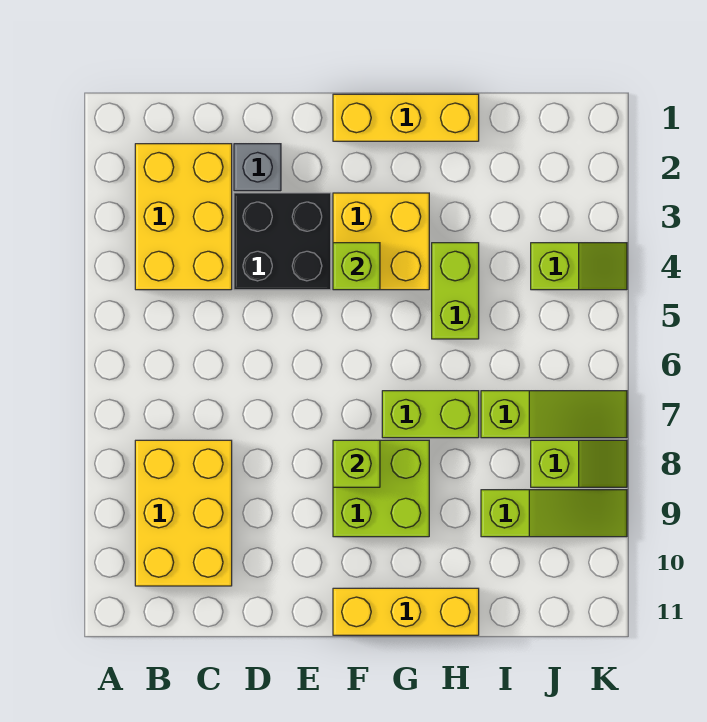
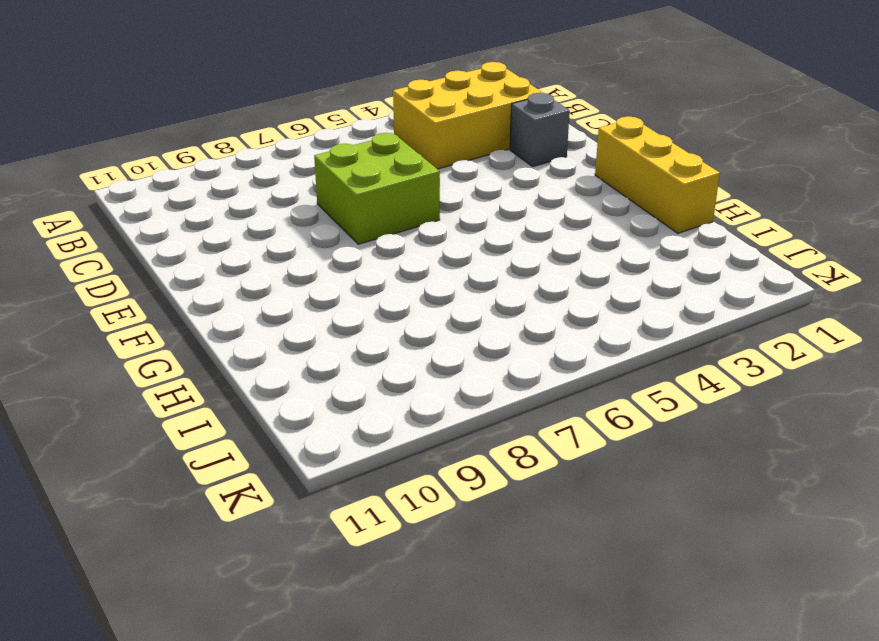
lime 2x2 brick [314,133,440,244] -> lime 2x2 brick moved to [333,440,429,537]
none -> yellow 2x3 brick [135,440,232,586]
none -> black 2x2 brick [234,193,331,290]
none -> yellow 2x2 brick [333,193,429,290]

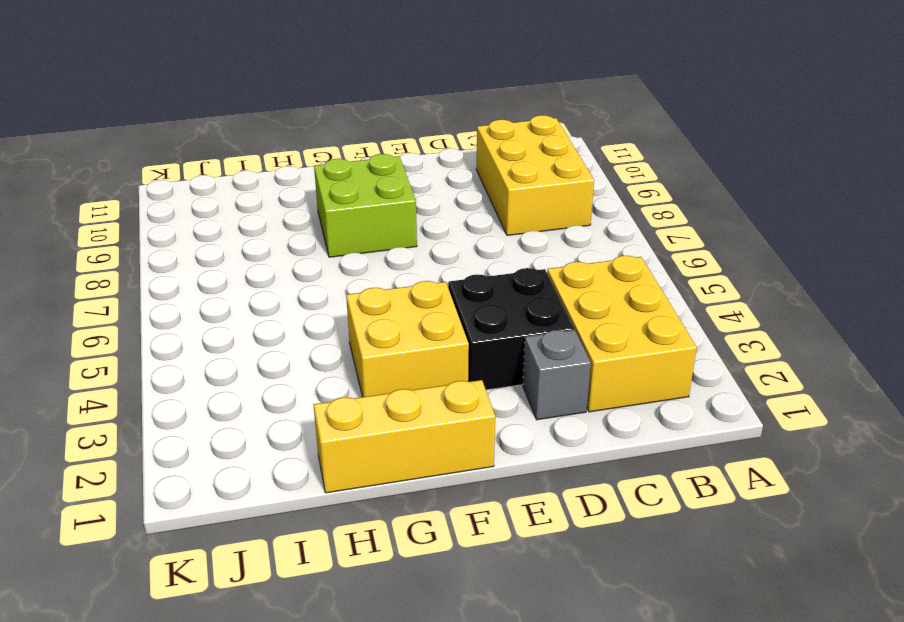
none -> yellow 1x3 brick [333,588,479,635]
none -> lime 1x2 brick [382,391,479,438]
none -> lime 1x2 brick [432,243,479,339]

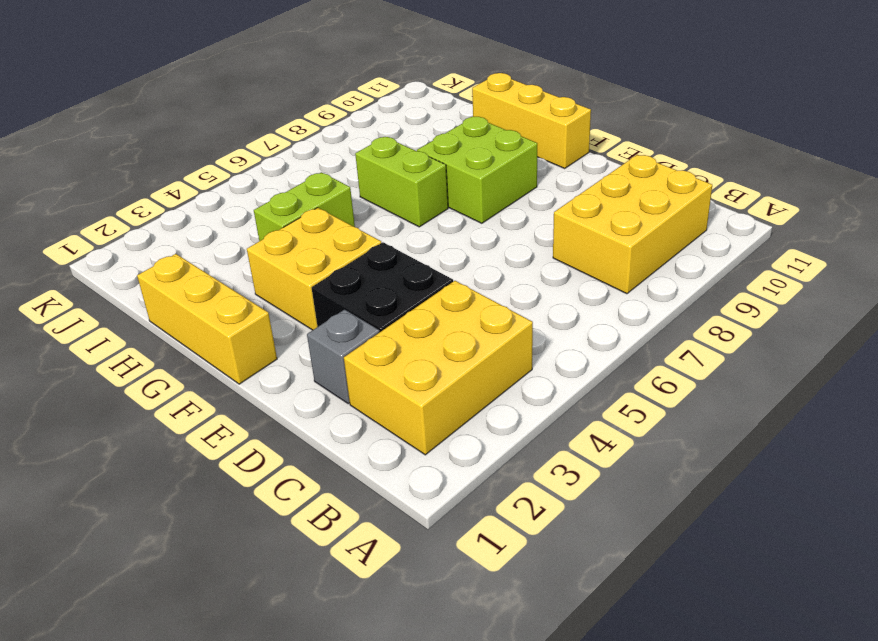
none -> lime 1x3 slope [481,391,627,438]
none -> lime 1x3 slope [481,490,627,537]
none -> lime 1x2 slope [531,243,627,290]

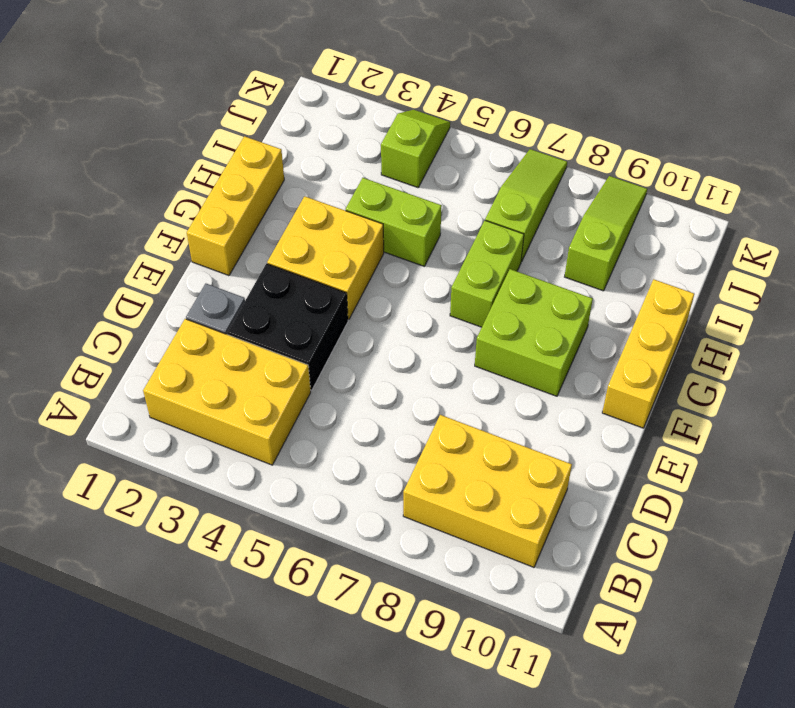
none -> lime 1x2 slope [531,440,627,487]
none -> lime 1x1 brick [333,243,380,290]
none -> lime 1x1 brick [333,440,380,487]

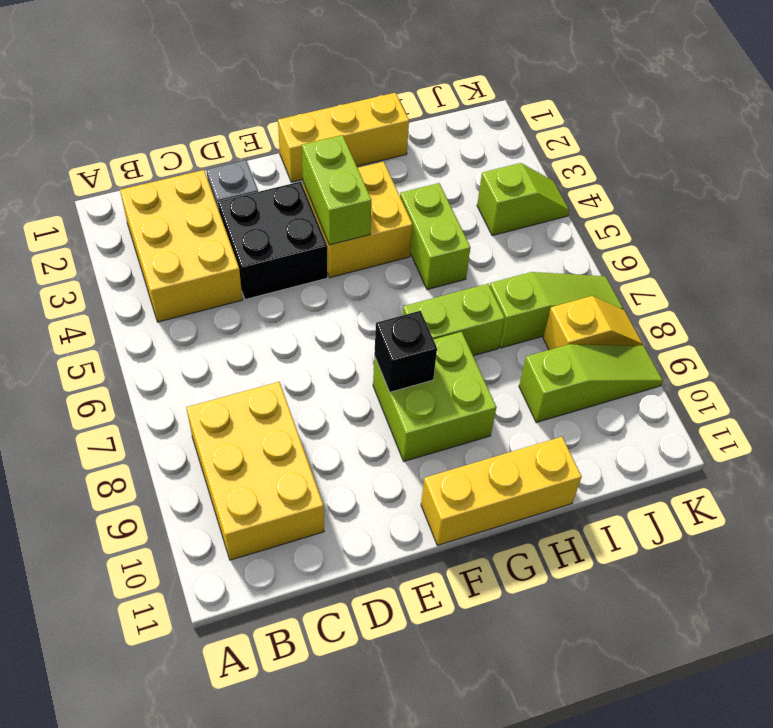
lime 1x2 brick [302,135,371,245] -> lime 1x1 brick [333,243,380,290]
black 1x1 brick [374,311,437,392] -> lime 1x1 brick [333,440,380,487]
yellow 1x2 slope [543,296,643,350] -> lime 1x2 slope [531,440,627,487]

